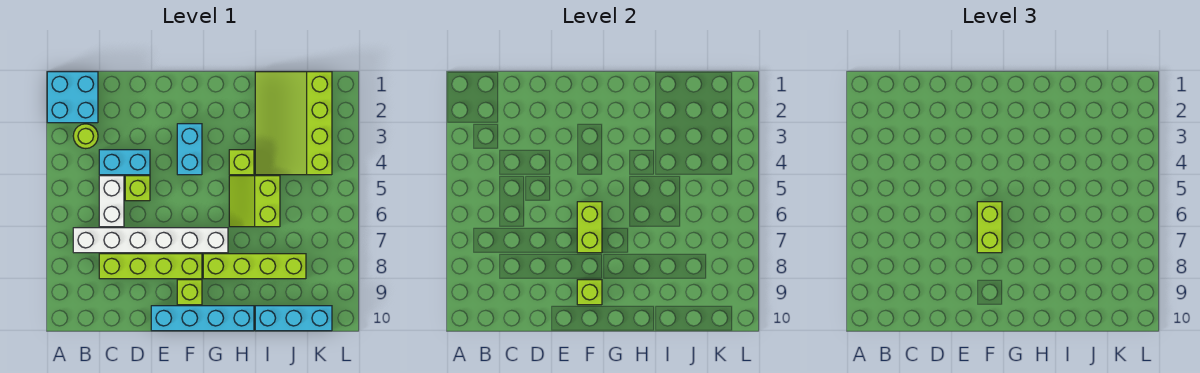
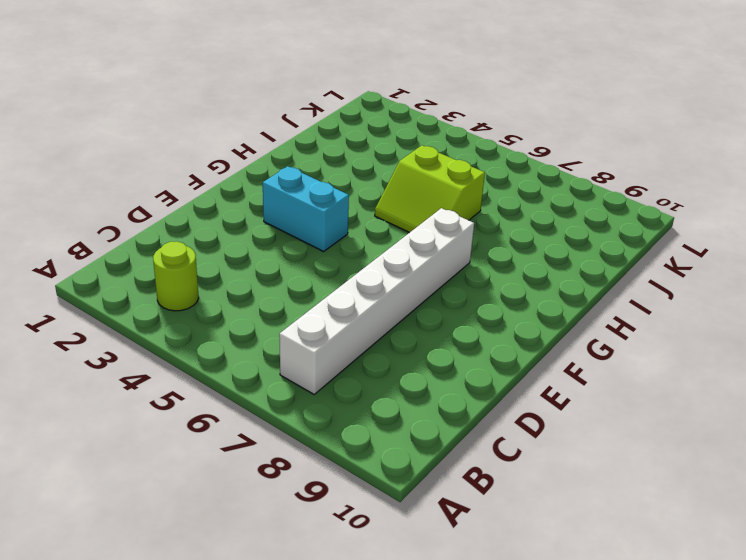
none -> cyan 2x2 brick [47,72,98,123]
none -> cyan 1x2 brick [99,150,150,175]
none -> white 1x2 brick [99,176,124,227]

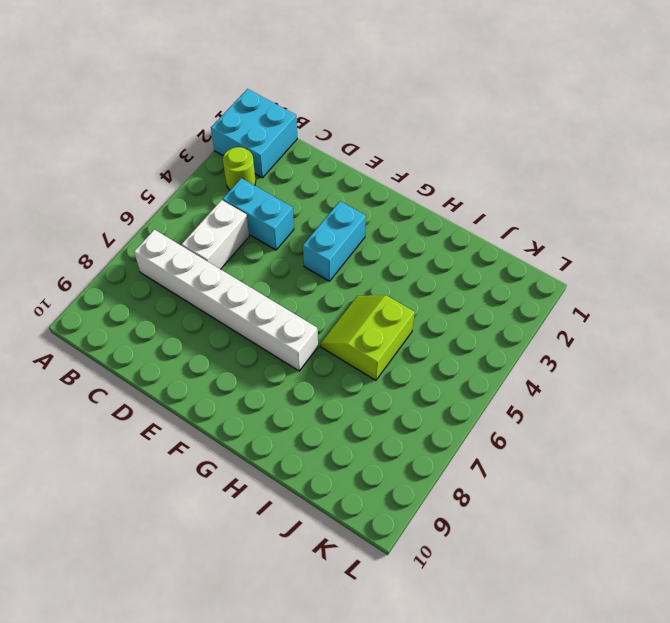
none -> lime 1x4 brick [99,254,202,279]
none -> lime 1x1 brick [125,176,150,201]
none -> cyan 1x4 brick [151,306,254,331]

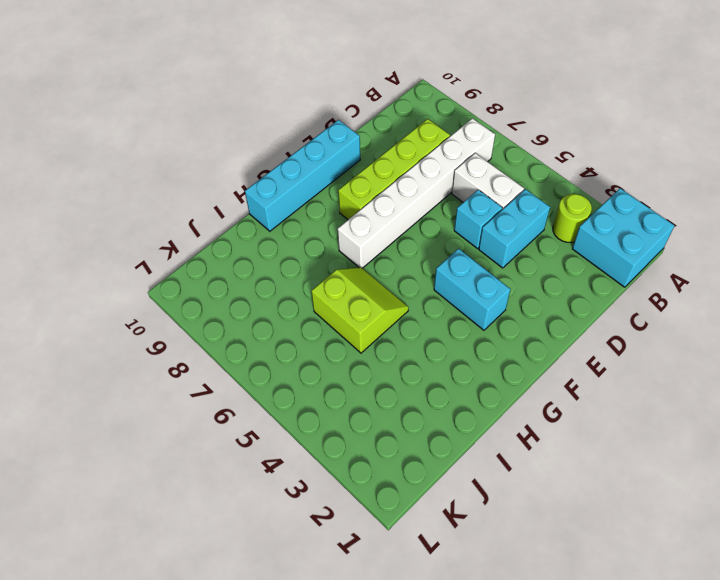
cyan 1x1 brick [454,190,502,249] -> lime 1x1 brick [125,176,150,201]
none -> lime 1x1 brick [177,280,202,305]
none -> lime 1x4 brick [203,254,306,279]
none -> lime 1x1 brick [229,150,254,175]

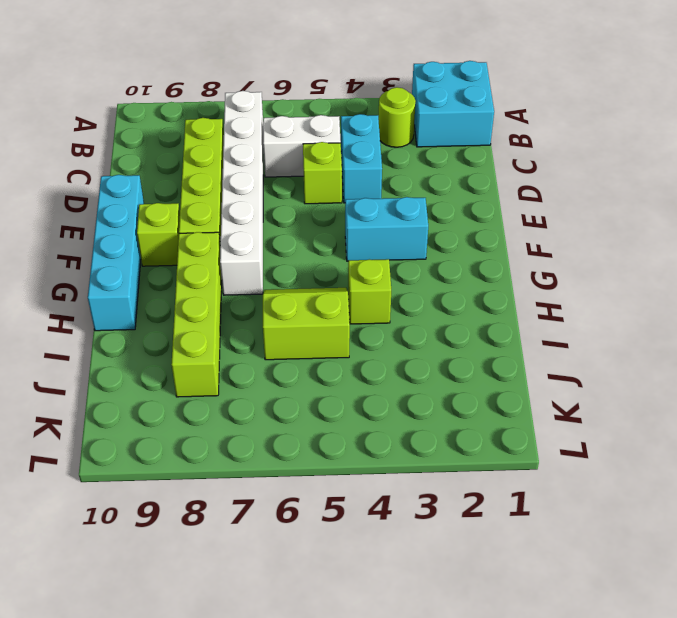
none -> lime 3x4 slope [255,72,332,175]
none -> cyan 1x3 brick [255,306,332,331]
none -> lime 1x2 brick [577,202,602,253]

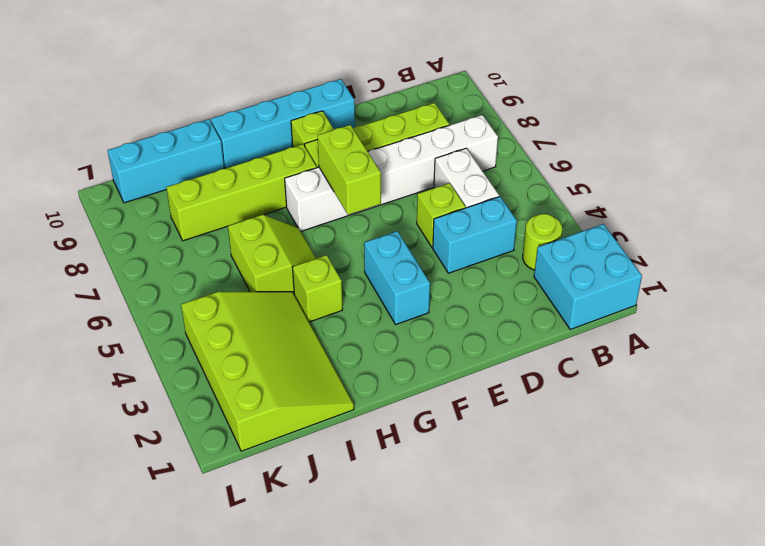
none -> lime 1x1 brick [577,280,602,305]
none -> lime 1x2 brick [977,202,1002,253]

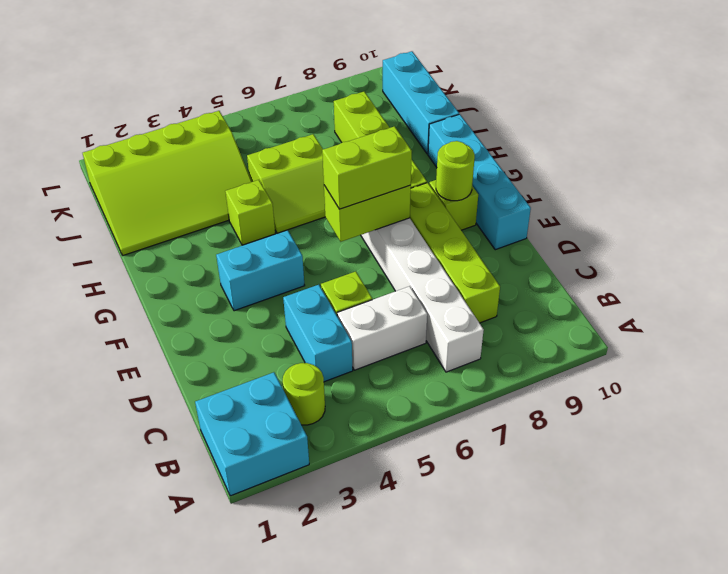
lime 1x1 round brick [436,141,475,201] -> lime 1x1 brick [577,280,602,305]

